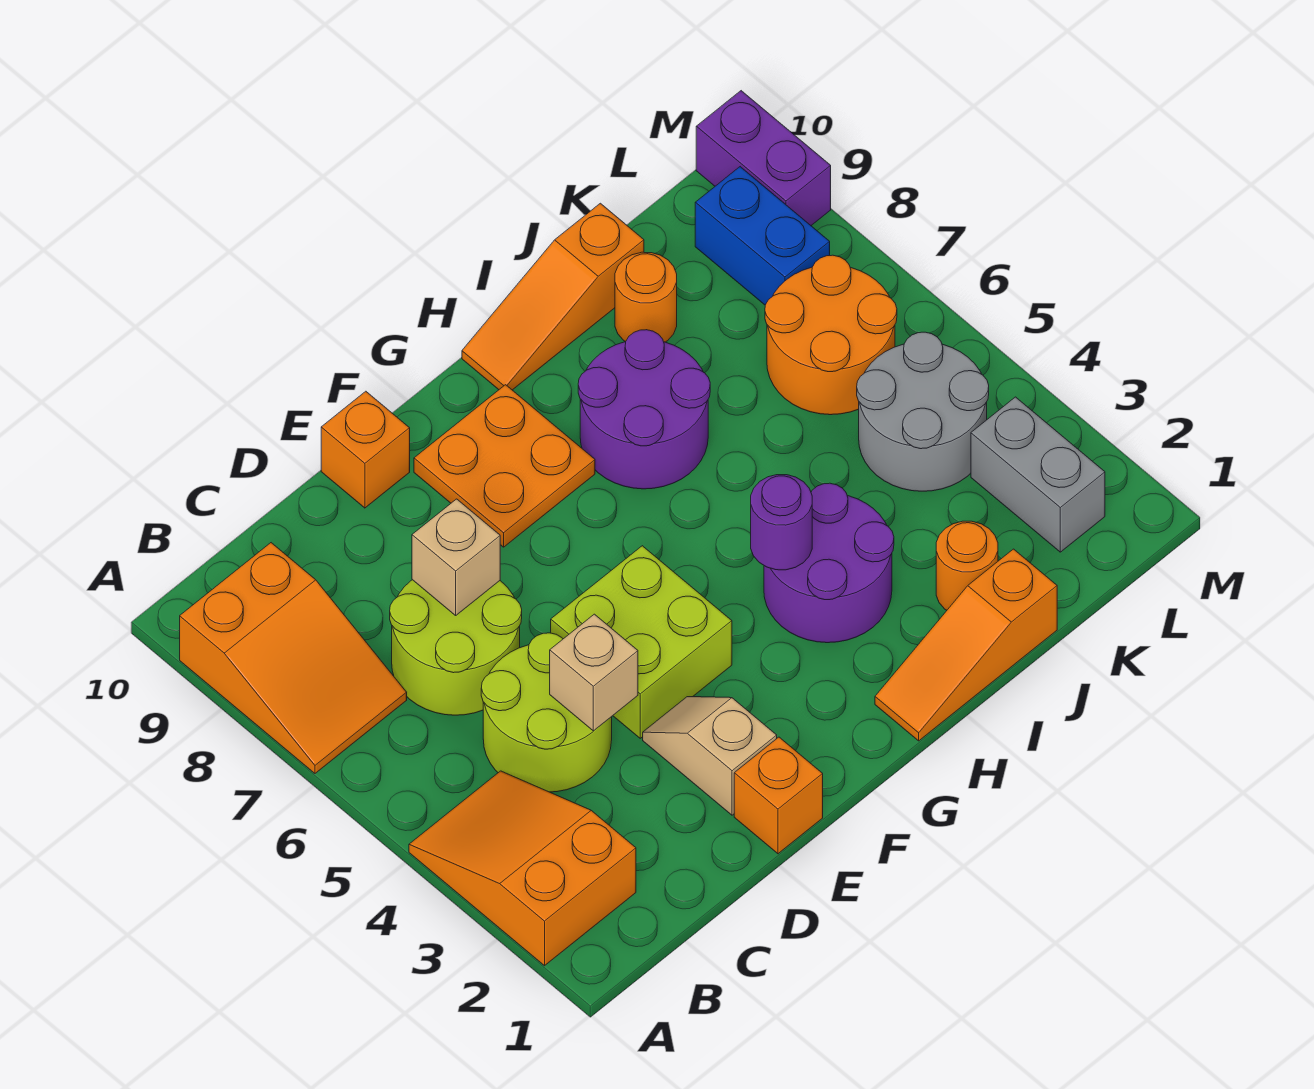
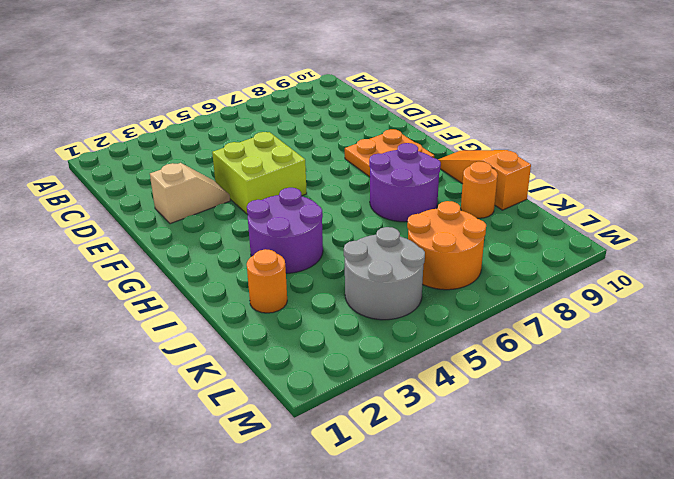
none -> orange 2x3 slope [409,771,636,966]
none -> orange 2x3 slope [180,543,407,773]
none -> lime 2x2 round brick [481,633,612,792]

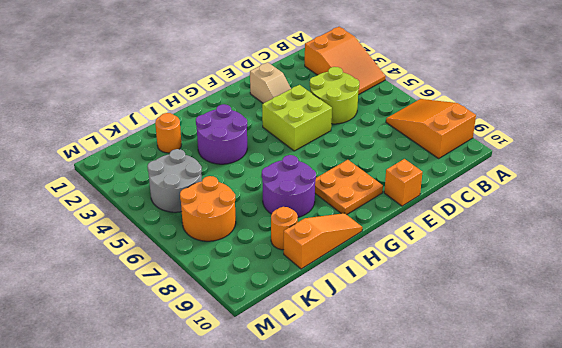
none -> lime 2x2 round brick [390,580,522,715]
none -> orange 1x1 brick [734,737,823,854]
none -> orange 1x3 slope [875,549,1057,741]

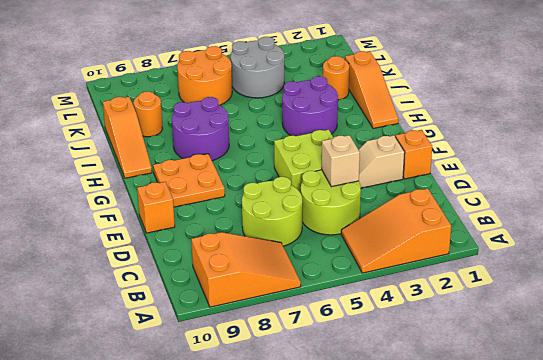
none -> grey 1x2 brick [971,397,1105,552]
none -> blue 1x2 brick [695,167,830,305]
none -> purple 1x2 brick [696,91,831,225]

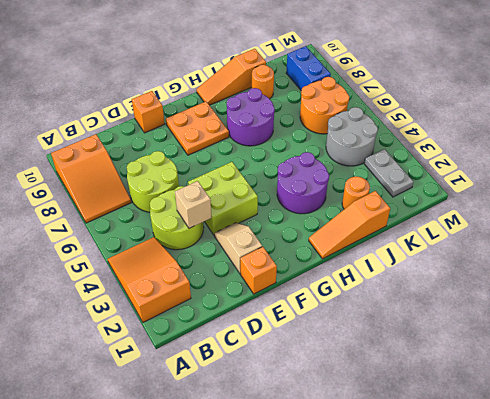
grey 1x2 plate [364,149,414,197] -> grey 1x2 brick [971,397,1105,552]
none -> purple 1x2 brick [696,91,831,225]
none -> tan 1x1 brick [412,499,500,615]
none -> purple 1x1 round brick [751,475,812,570]

